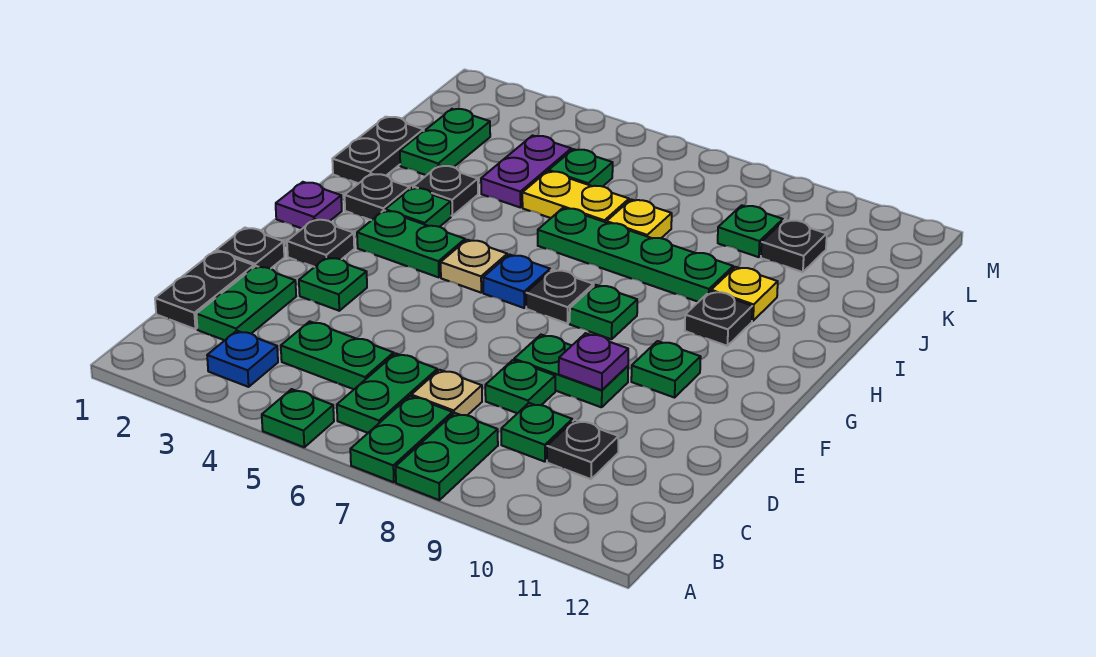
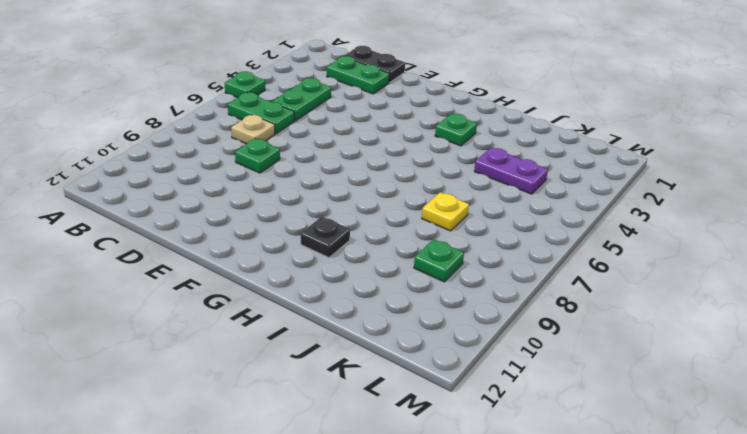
none -> green 1x2 plate [350,396,453,482]
none -> green 1x2 plate [396,413,498,500]
none -> blue 1x1 plate [207,331,278,387]
none -> green 1x1 plate [501,403,572,462]

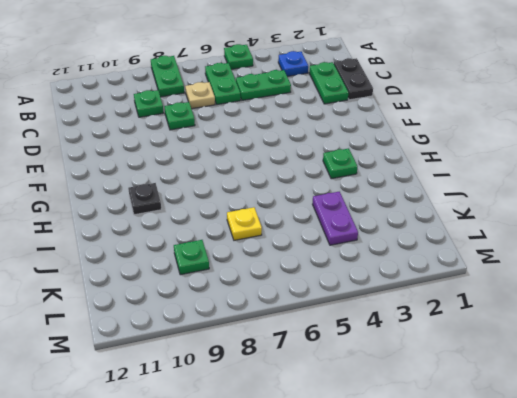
none -> green 1x2 plate [350,396,453,482]
none -> black 1x1 plate [547,420,618,479]
none -> black 1x1 plate [216,228,284,269]
none -> green 1x1 plate [299,257,367,311]

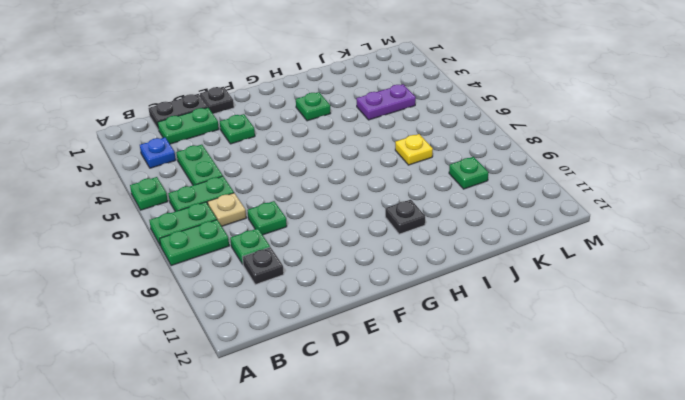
none -> green 1x2 plate [514,335,628,407]
none -> black 1x1 plate [287,219,354,267]
none -> green 1x1 plate [631,341,701,398]
none -> purple 1x1 plate [276,182,342,229]

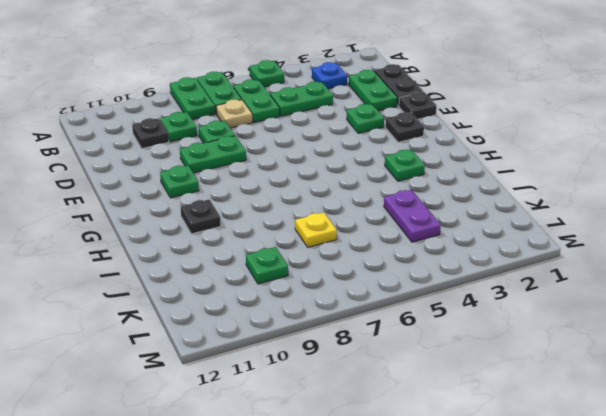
none -> purple 1x1 plate [276,182,342,229]
none -> green 1x2 plate [357,210,465,277]
none -> tan 1x1 plate [441,240,507,293]
none -> blue 1x1 plate [483,255,550,308]

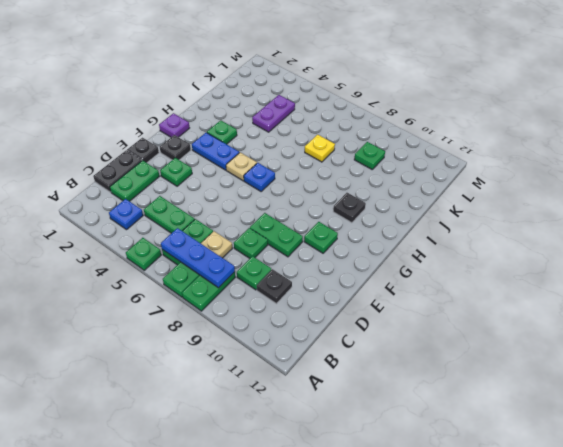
blue 1x3 plate [161,228,235,288] -> none
blue 1x2 plate [192,133,239,170] -> green 1x2 plate [357,210,465,277]
none -> black 1x1 plate [526,269,594,324]
none -> green 1x1 plate [570,285,637,339]
none -> black 1x1 plate [345,174,410,220]
none -> black 1x2 plate [332,117,424,183]

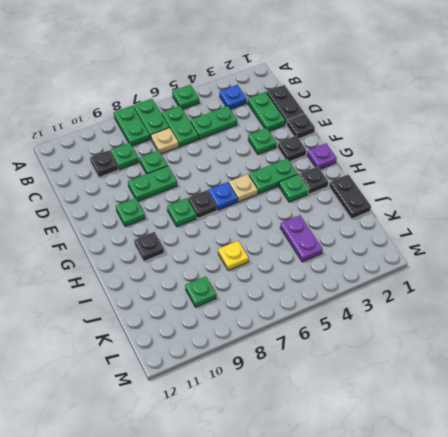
none -> black 1x1 plate [413,165,478,216]
none -> green 1x4 plate [538,208,733,302]
none -> yellow 1x1 plate [711,267,778,321]
none -> green 1x2 plate [400,109,490,175]

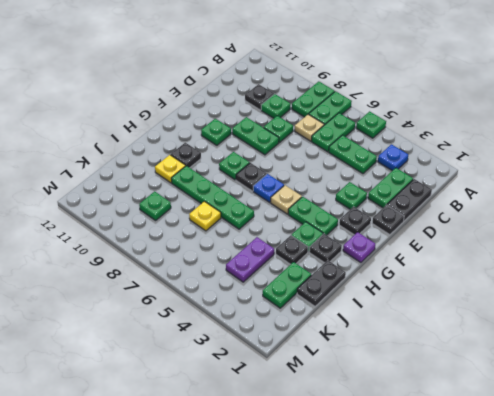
none -> yellow 1x2 plate [522,171,629,222]
none -> green 1x1 plate [549,149,613,187]
none -> black 1x1 plate [761,220,827,272]
none -> purple 1x1 plate [559,333,628,390]

